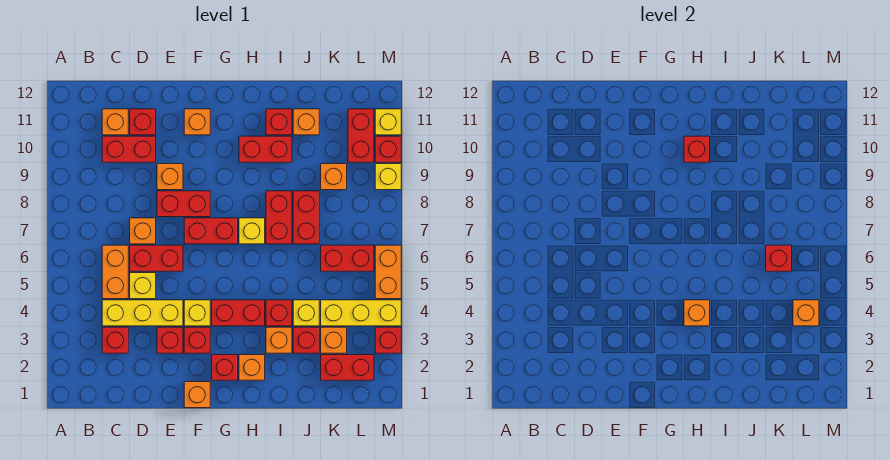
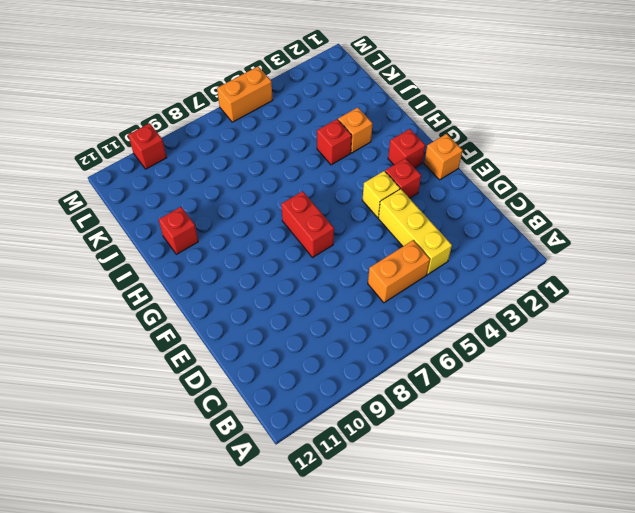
none -> red 1x1 brick [102,327,128,353]
none -> red 1x2 brick [102,136,156,162]
none -> orange 1x1 brick [102,109,128,135]
none -> yellow 1x1 brick [130,273,156,299]

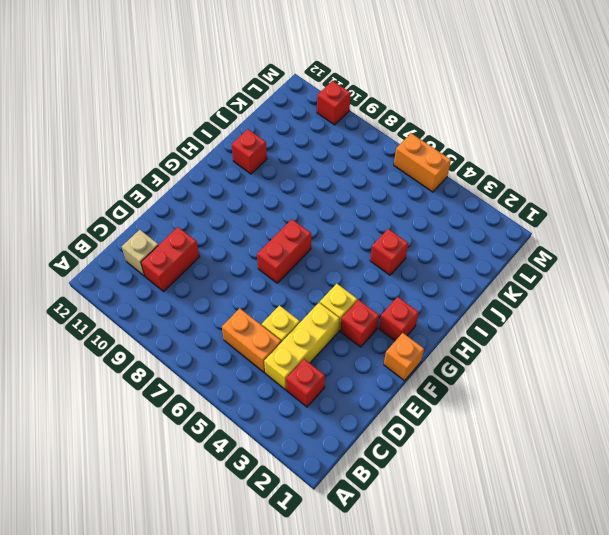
tan 1x1 brick [122,230,158,276] -> orange 1x1 brick [102,109,128,135]
none -> red 1x2 brick [130,245,183,271]
none -> orange 1x1 brick [130,218,156,244]
none -> red 1x1 brick [130,109,156,135]
none -> red 1x1 brick [157,327,183,353]

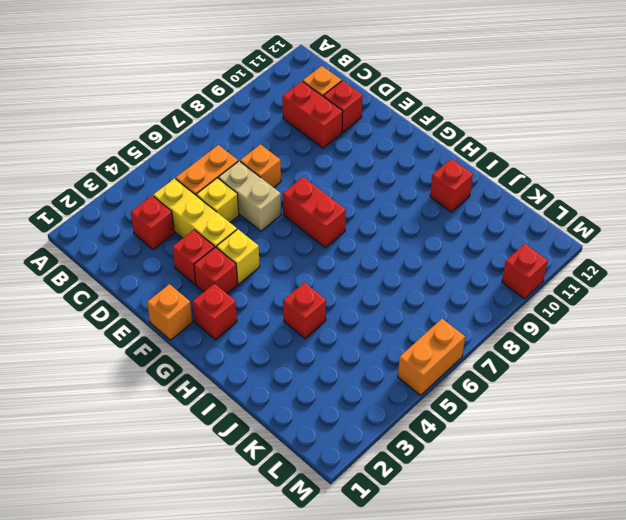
tan 1x2 brick [218,161,281,231] -> red 1x2 brick [130,245,183,271]
none -> red 1x2 brick [157,191,210,217]
none -> orange 1x1 brick [157,164,183,190]
none -> orange 1x1 brick [184,109,210,135]
none -> red 1x2 brick [212,300,265,326]

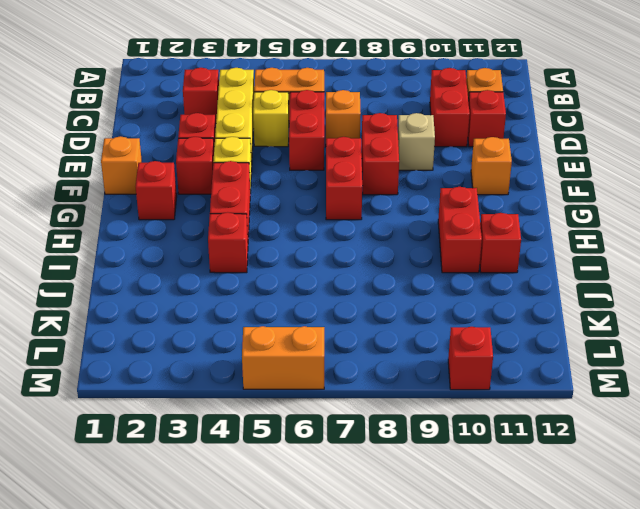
tan 1x1 brick [398,113,435,170] -> orange 1x1 brick [157,164,183,190]
none -> orange 1x1 brick [239,355,265,380]
none -> yellow 1x1 brick [239,218,265,244]
none -> orange 1x1 brick [266,327,292,353]
none -> red 1x2 brick [266,191,292,244]

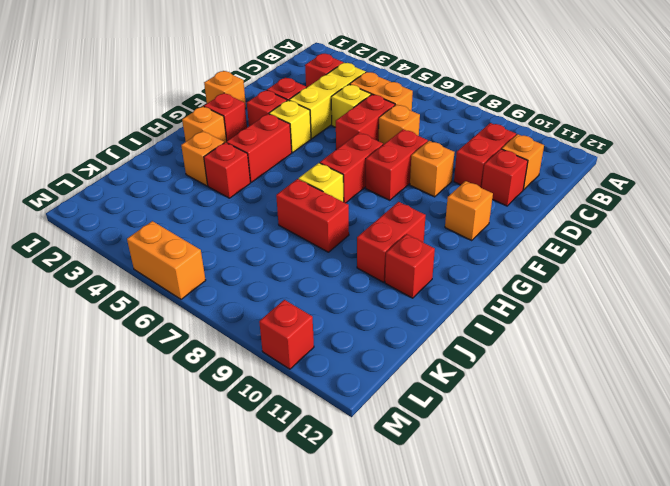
none -> red 1x1 brick [293,327,319,353]
none -> yellow 1x1 brick [293,300,319,326]
none -> red 1x2 brick [293,191,319,244]
none -> orange 1x1 brick [293,109,319,135]

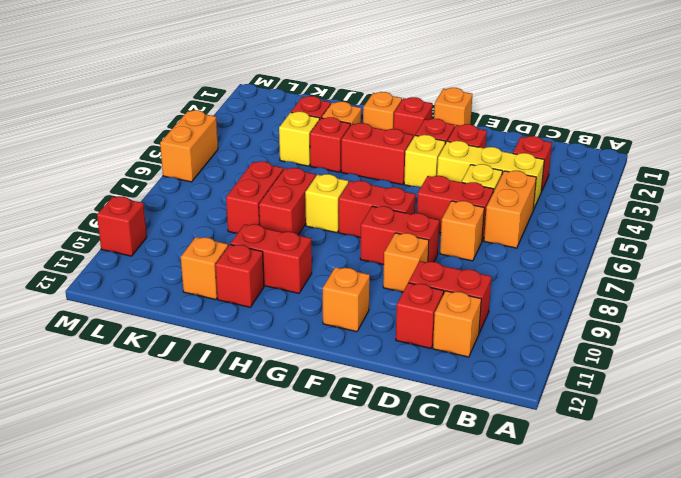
none -> red 1x2 brick [321,355,374,380]
none -> orange 1x1 brick [321,327,347,353]
none -> yellow 1x3 brick [321,300,401,326]
none -> red 1x2 brick [321,245,374,271]

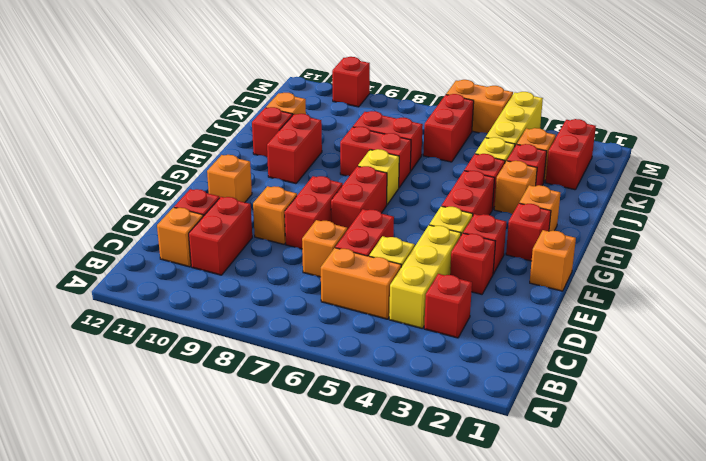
none -> orange 1x1 brick [321,164,347,190]
none -> red 1x2 brick [348,109,374,162]
none -> red 1x1 brick [375,327,401,353]
none -> yellow 1x1 brick [375,164,401,190]

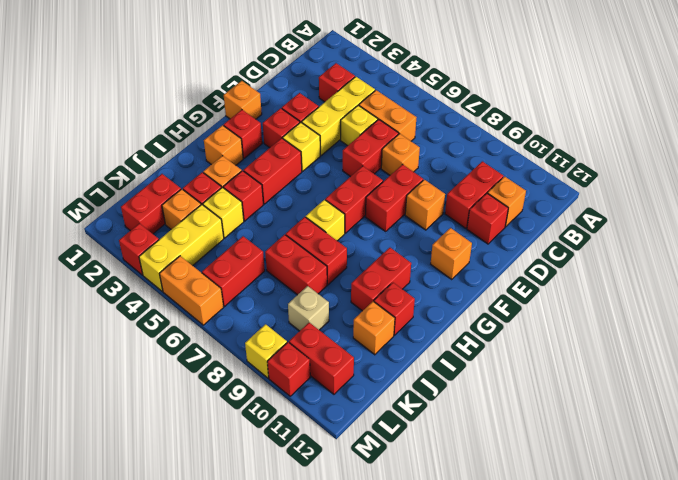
tan 1x1 brick [288,286,329,331] -> orange 1x1 brick [321,164,347,190]
none -> yellow 1x1 brick [375,109,401,135]
none -> orange 1x1 brick [684,300,710,326]
none -> red 1x1 brick [684,136,710,162]
none -> red 1x1 brick [766,245,792,271]

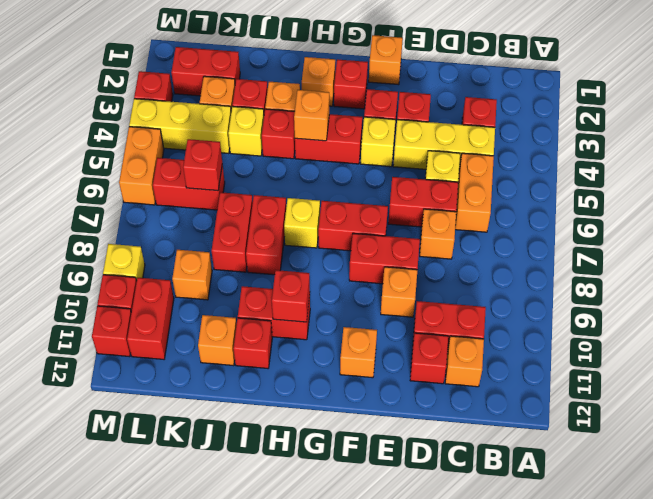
red 1x1 brick [92,306,131,357] -> yellow 1x1 brick [375,109,401,135]
none -> orange 1x1 brick [793,300,819,326]

